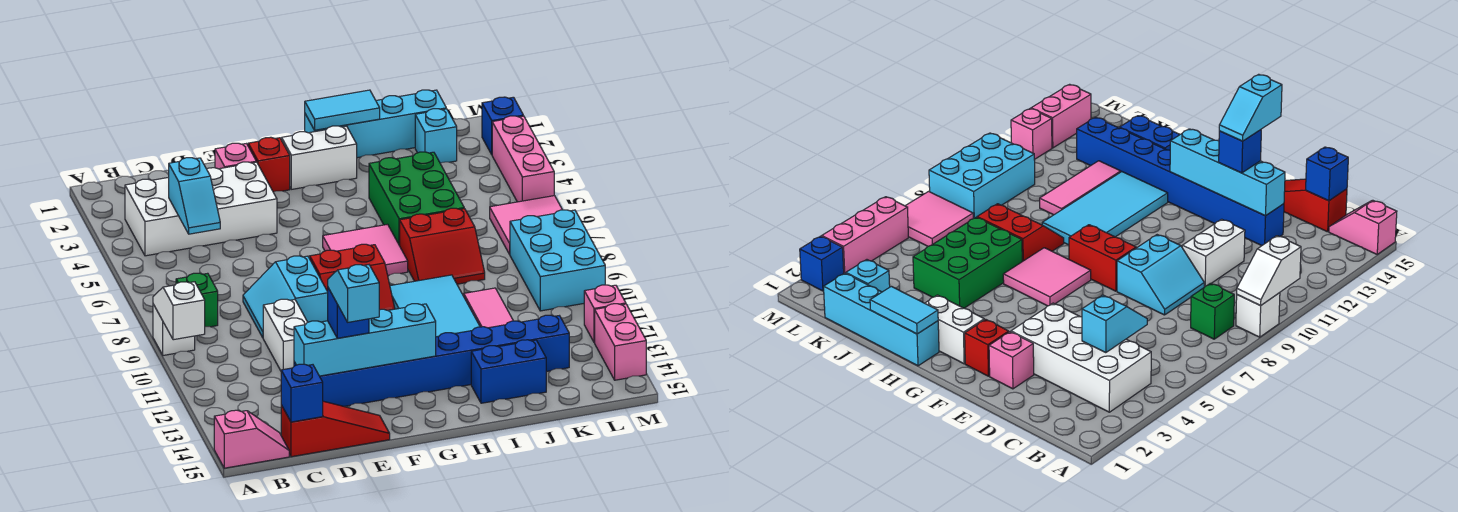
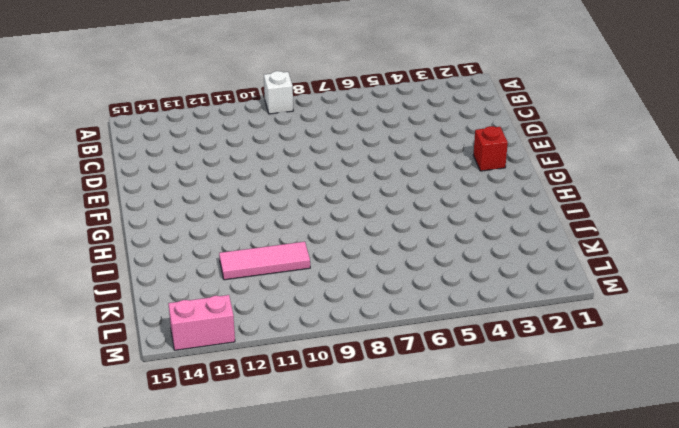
none -> pink 1x2 slope [214,410,289,468]
none -> white 2x4 brick [125,162,277,256]
none -> green 1x1 brick [176,273,218,327]
none -> red 1x3 slope [281,401,390,457]

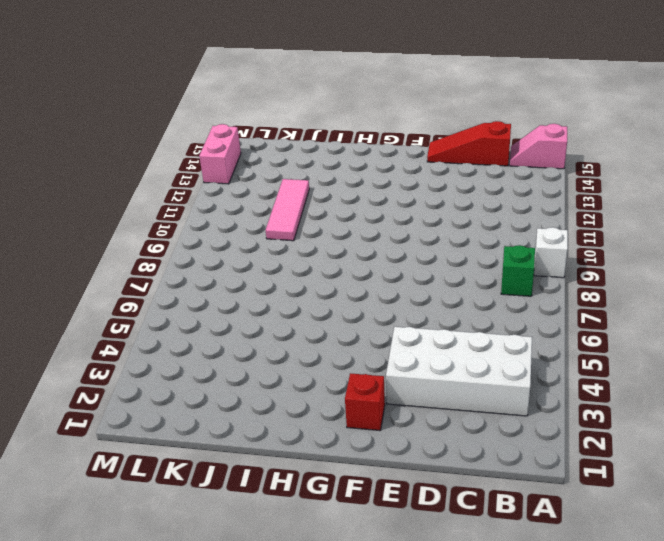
none -> cyan 2x2 slope [243,256,328,338]
none -> white 1x2 brick [263,299,308,371]
none -> blue 1x8 brick [294,315,569,406]
none -> pink 1x1 brick [215,143,256,169]

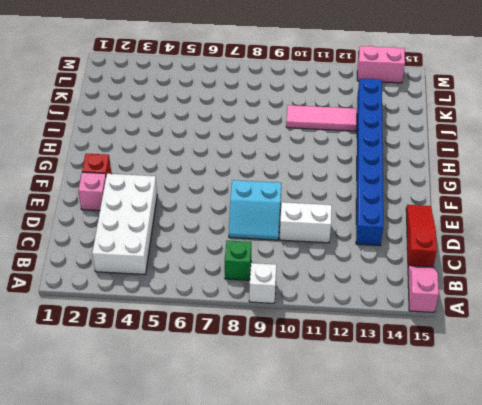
none -> red 2x2 slope [310,244,395,310]
none -> white 1x2 brick [282,126,357,189]
none -> pink 2x2 tile [323,224,408,276]
none -> cyan 1x4 brick [305,90,446,158]

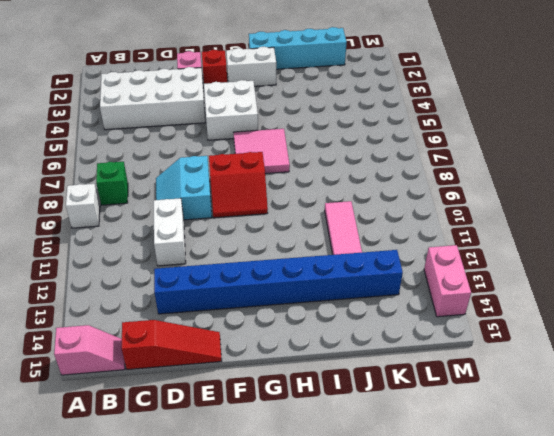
white 2x2 brick [204,80,258,140] -> none
none -> cyan 2x4 tile [390,275,480,337]
none -> green 2x3 brick [369,152,464,246]
none -> red 2x2 slope [400,208,485,284]
none -> blue 1x2 brick [471,340,546,403]

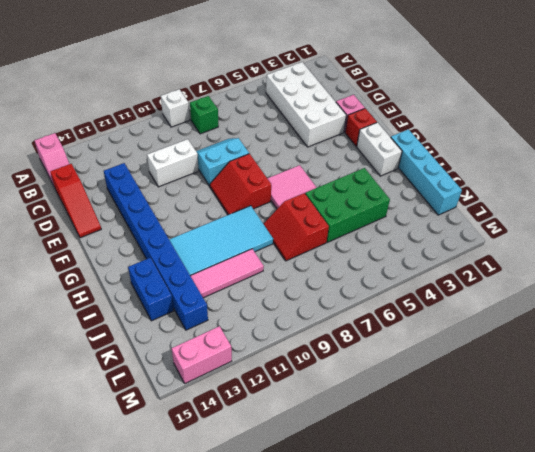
none -> cyan 1x1 brick [415,109,457,163]
none -> pink 2x2 tile [490,196,562,254]
none -> cyan 2x3 brick [510,210,605,311]
none -> blue 1x1 brick [482,97,523,154]

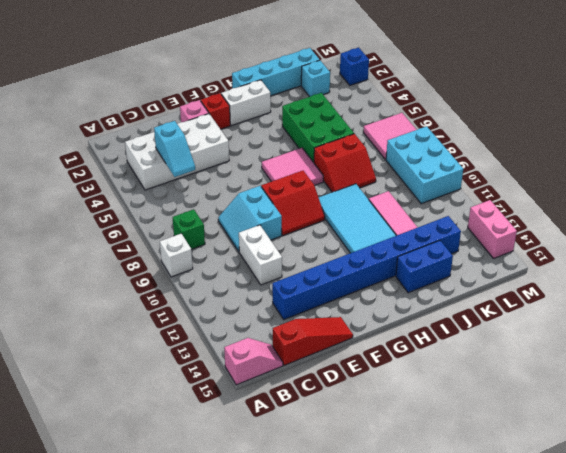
none -> pink 1x3 brick [492,116,554,202]
none -> pink 1x1 brick [584,285,626,343]
none -> white 1x2 slope [153,282,205,340]
none -> blue 1x1 brick [281,364,323,422]

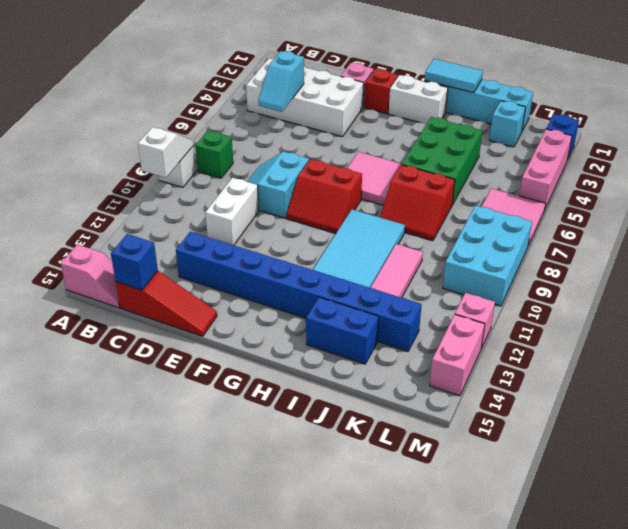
none -> cyan 1x4 brick [294,304,436,376]
none -> blue 1x1 brick [328,288,369,338]
none -> cyan 1x2 slope [328,265,379,322]

